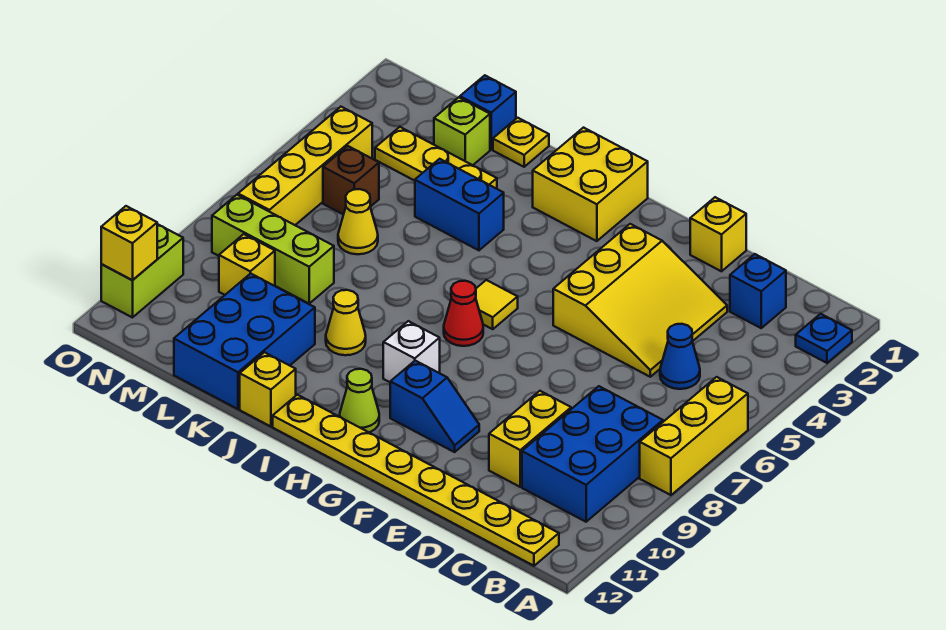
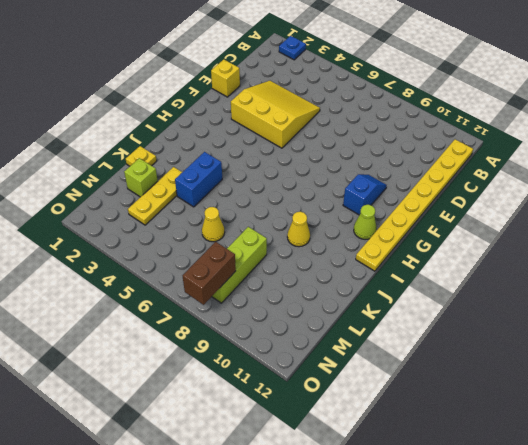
brown 1x2 brick [183,242,236,305] -> none
none -> yellow 1x3 brick [640,377,748,495]
none -> blue 2x3 brick [522,386,663,522]
none -> blue 1x1 brick [730,254,786,328]
none -> blue 1x1 cone [660,324,700,389]

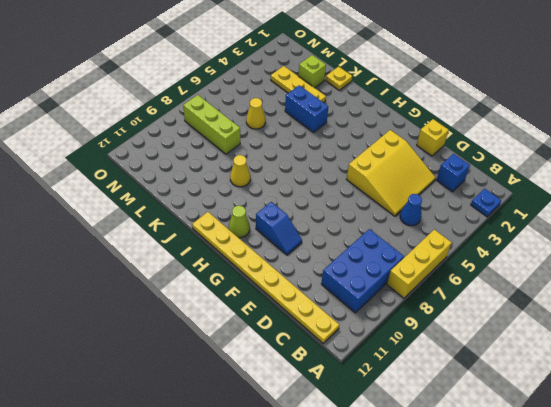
none -> yellow 1x2 brick [489,391,571,487]
none -> yellow 2x2 brick [533,128,648,241]
none -> yellow 1x1 tile [476,280,518,329]
none -> red 1x1 cone [444,281,483,346]

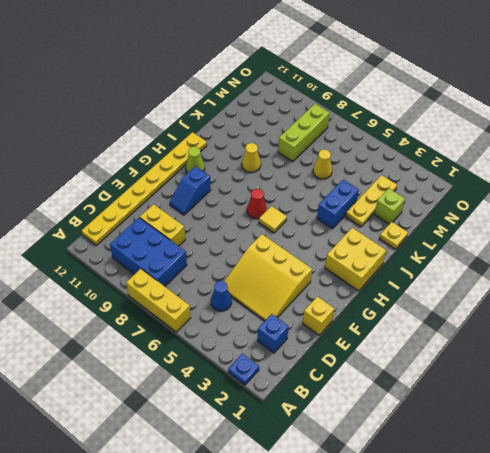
none -> white 1x1 brick [383,321,440,382]
none -> yellow 1x1 brick [240,352,296,427]
none -> blue 2x3 brick [174,273,315,409]
none -> blue 1x1 brick [460,75,516,149]

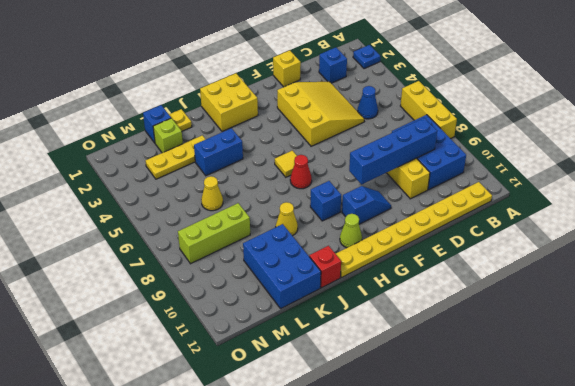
blue 1x4 brick [349,118,437,185] -> none
blue 1x1 brick [310,181,341,221] -> white 1x1 brick [383,321,440,382]
red 1x1 brick [309,246,341,288] -> yellow 1x1 brick [240,352,296,427]
none -> brown 1x1 brick [323,146,379,215]
none -> yellow 1x1 brick [219,234,275,295]
none -> yellow 1x4 brick [238,107,372,225]
none -> lime 1x2 brick [101,224,183,318]

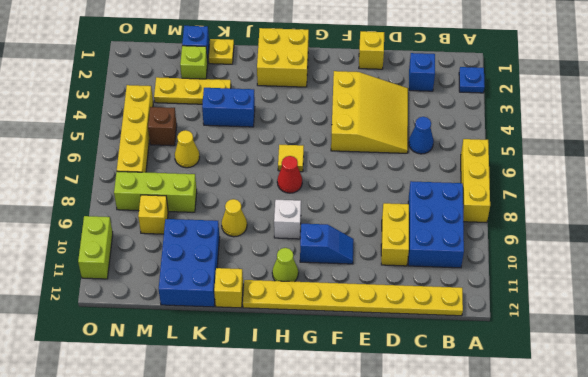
none -> yellow 1x1 brick [101,206,157,280]

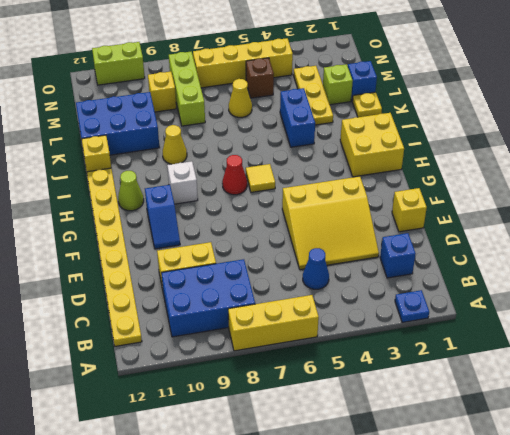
none -> yellow 1x1 brick [101,206,157,280]

